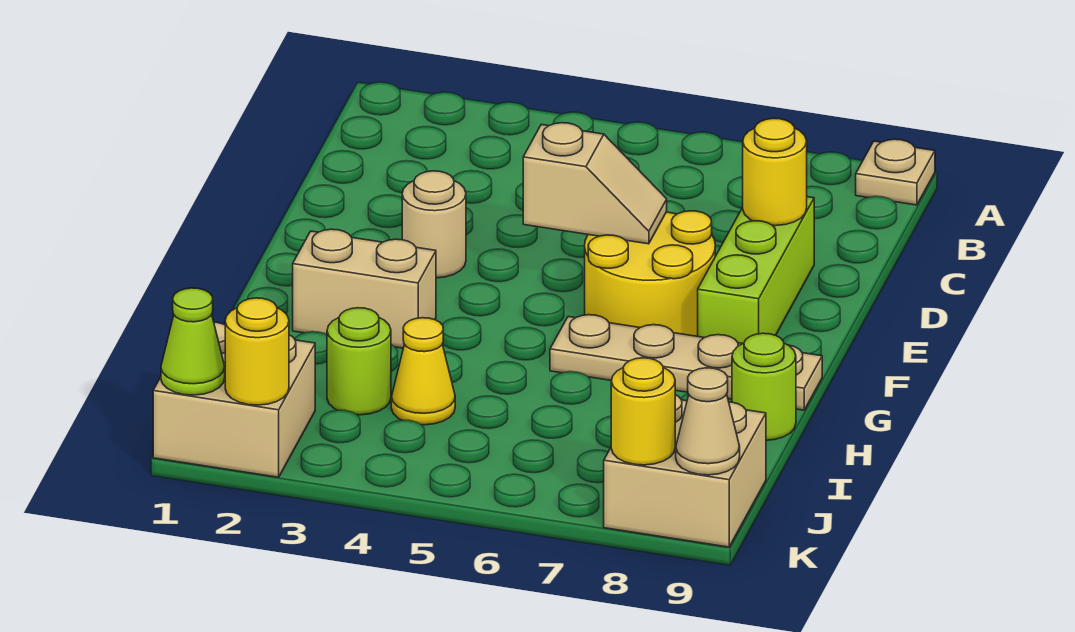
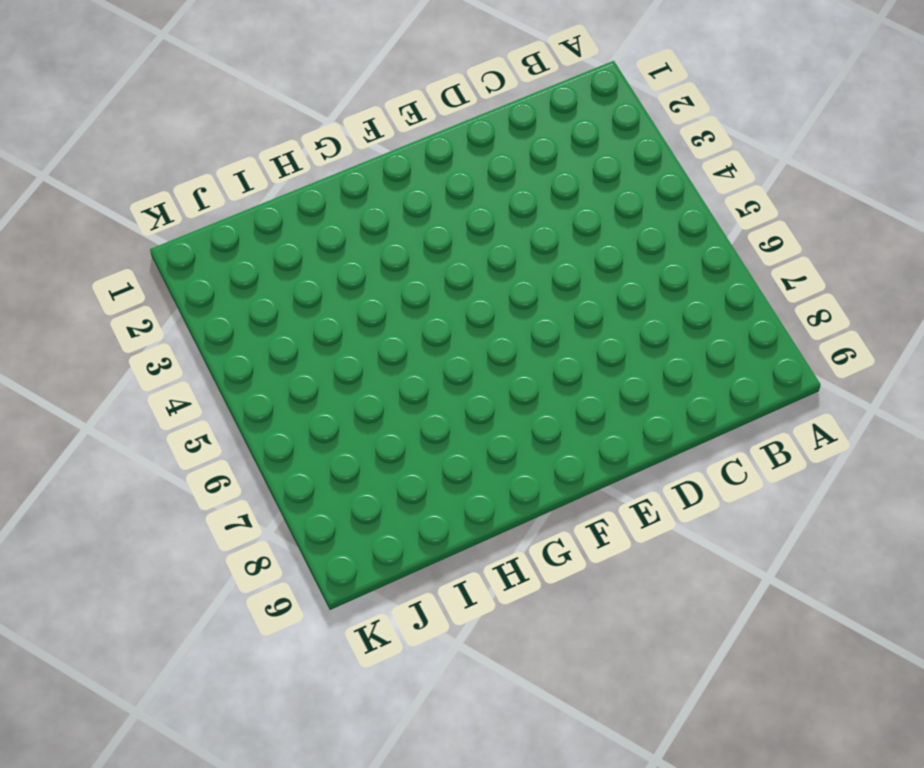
none -> tan 1x1 plate [856,139,935,205]
none -> lime 1x3 brick [698,197,814,343]
none -> tan 1x1 round brick [402,171,466,278]

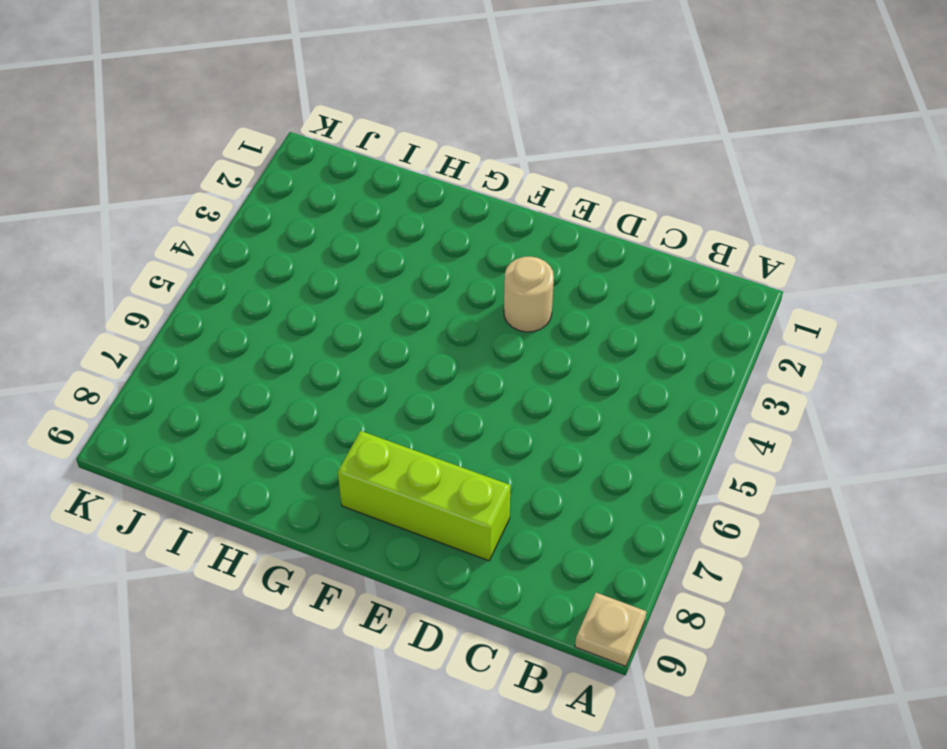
none -> yellow 2x2 round brick [585,211,715,336]
none -> tan 1x2 brick [293,229,436,348]
none -> tan 1x4 plate [550,315,822,410]

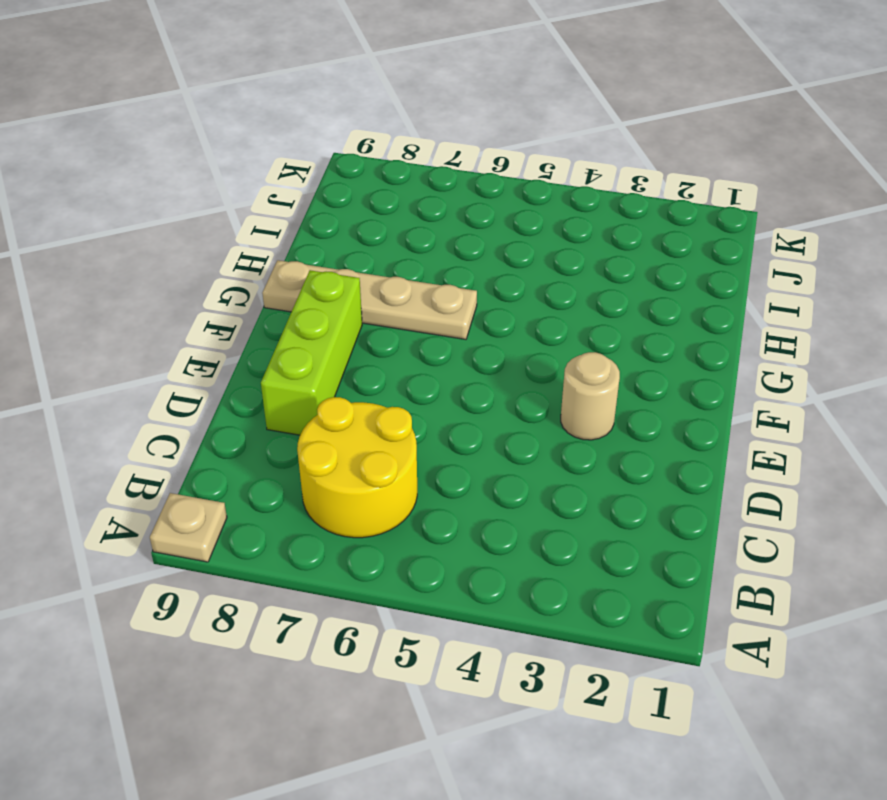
yellow 2x2 round brick [297,397,417,538] -> yellow 2x2 round brick moved to [585,211,715,336]
none -> tan 1x2 brick [293,229,436,348]
none -> lime 1x1 round brick [732,333,796,440]
none -> lime 1x1 round brick [327,308,391,415]

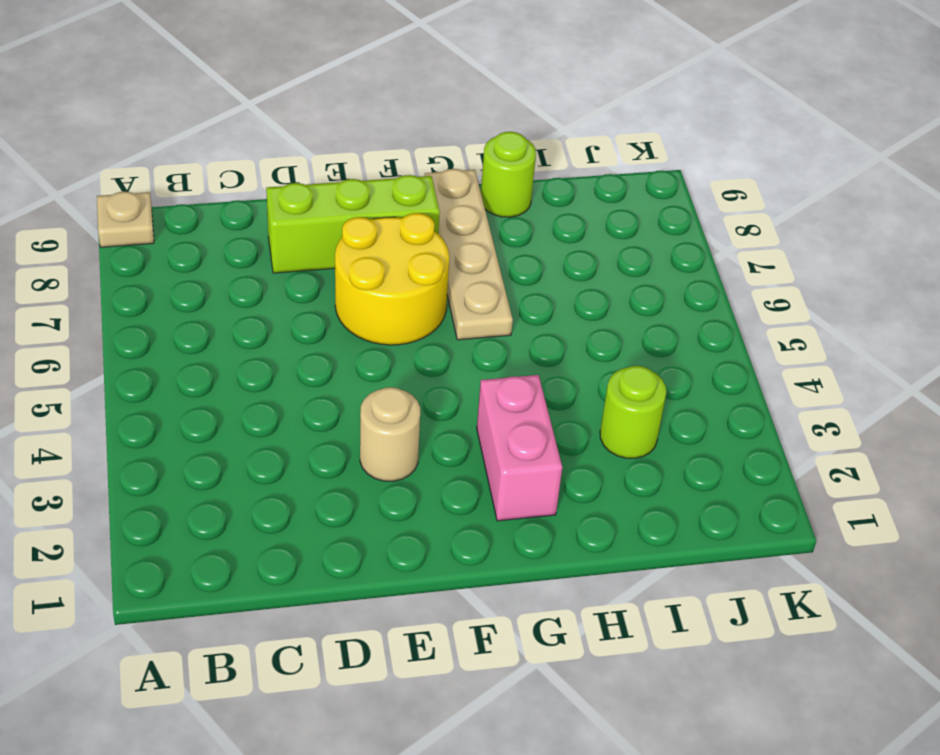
pink 1x2 brick [477,375,562,521] -> tan 1x2 brick [293,229,436,348]
none -> yellow 1x1 cone [391,318,455,425]
none -> tan 2x2 brick [153,322,315,477]
none -> tan 2x2 brick [604,395,766,547]

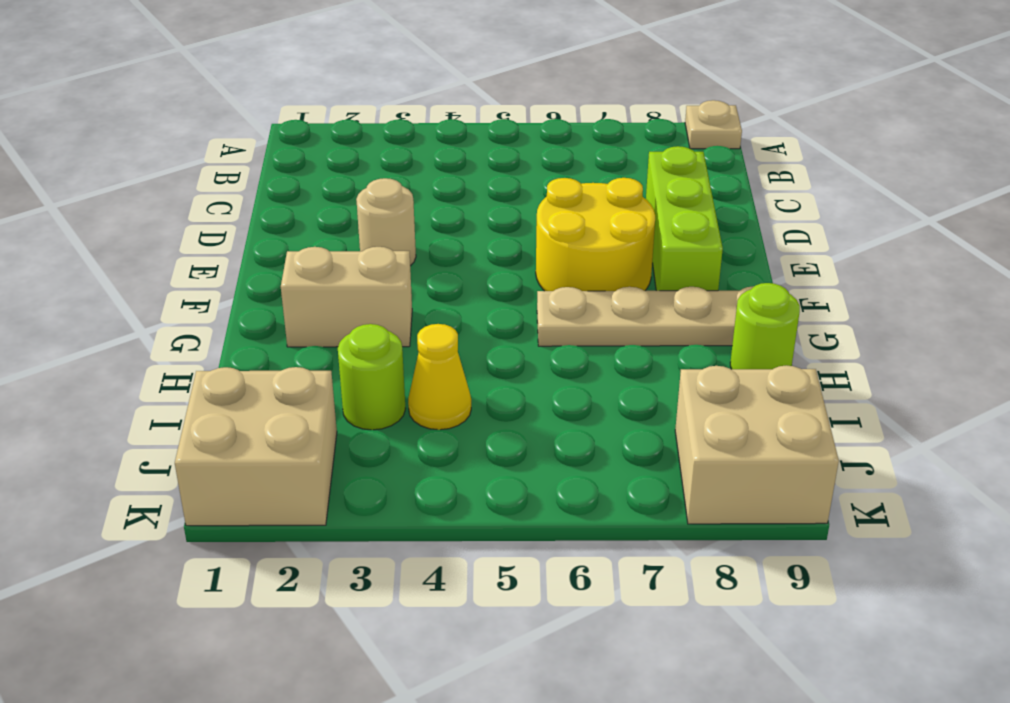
none -> yellow 1x1 round brick [743,118,807,226]
none -> tan 1x2 slope [523,123,667,244]
none -> lime 1x1 cone [161,288,225,395]

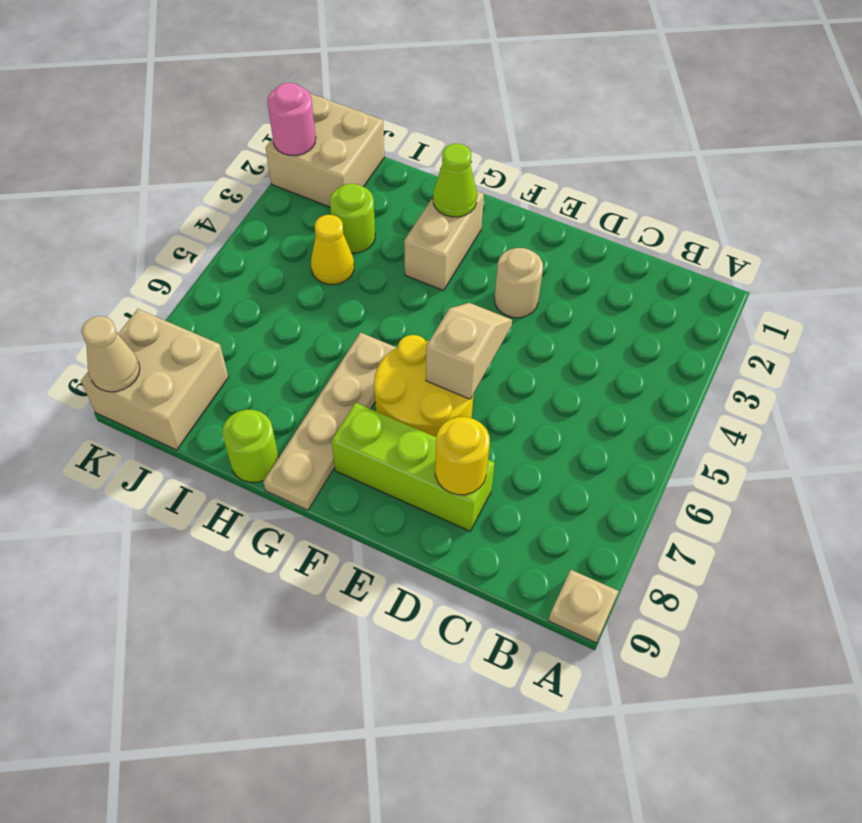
tan 1x2 slope [426,303,512,399] -> tan 1x2 slope turned to [523,123,667,244]
lime 1x1 cone [433,143,477,217] -> lime 1x1 cone moved to [161,288,225,395]
pink 1x1 round brick [267,83,316,155] -> yellow 1x1 round brick [225,298,289,405]
none -> yellow 1x1 round brick [611,358,675,465]

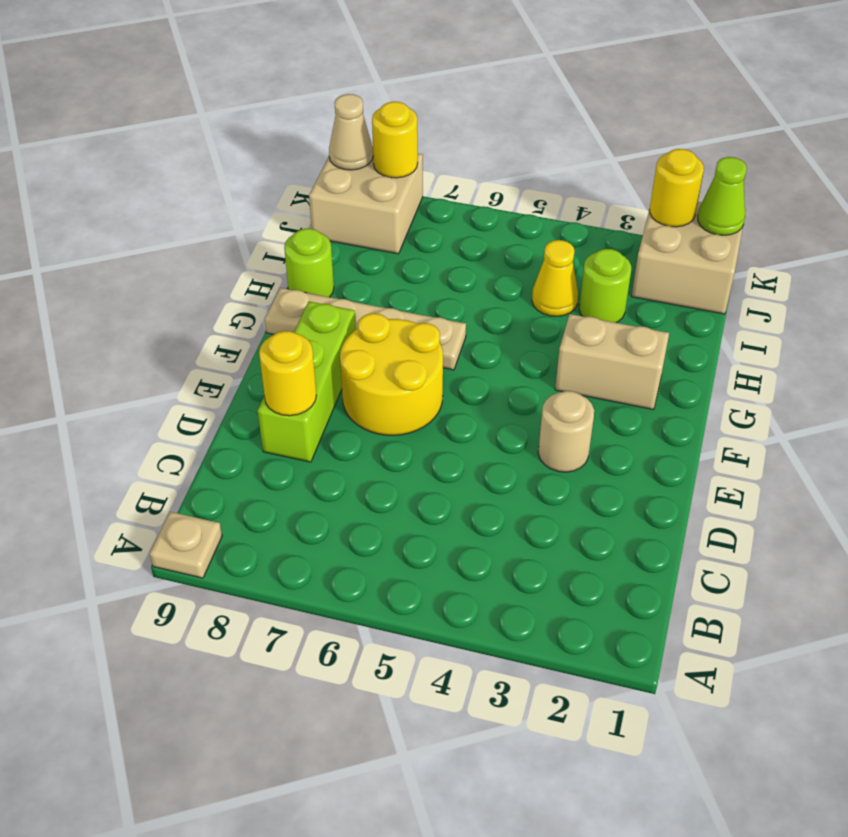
none -> tan 1x2 slope [523,123,667,244]

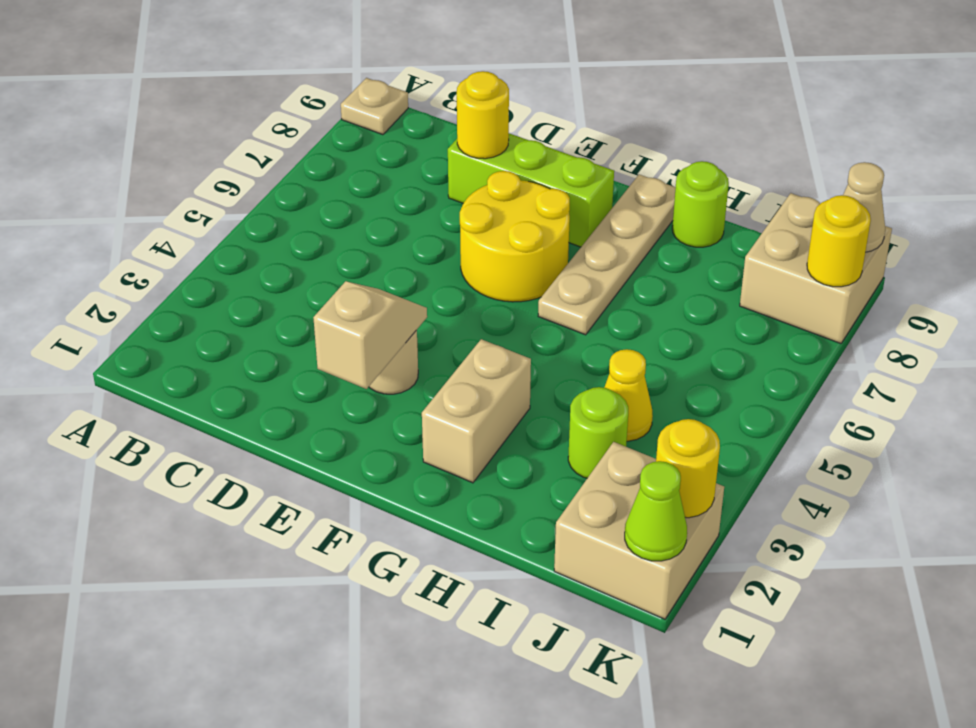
tan 1x2 slope [313,281,427,389] -> tan 1x2 slope moved to [523,123,667,244]

